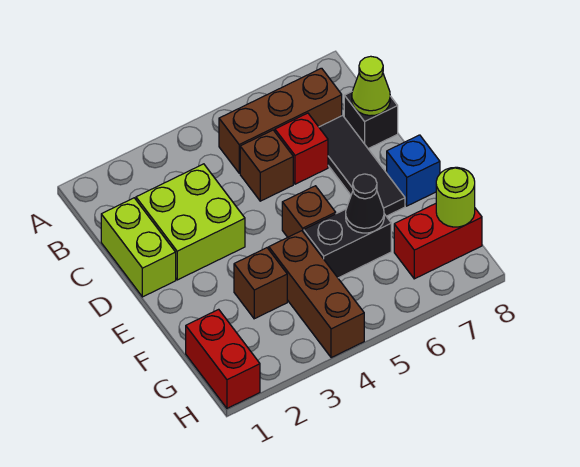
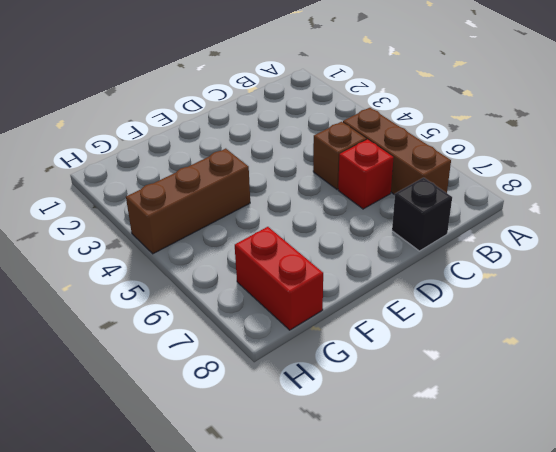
none -> lime 1x2 brick [101,198,176,297]
none -> lime 2x2 brick [136,164,245,280]
none -> black 1x3 tile [319,116,405,216]

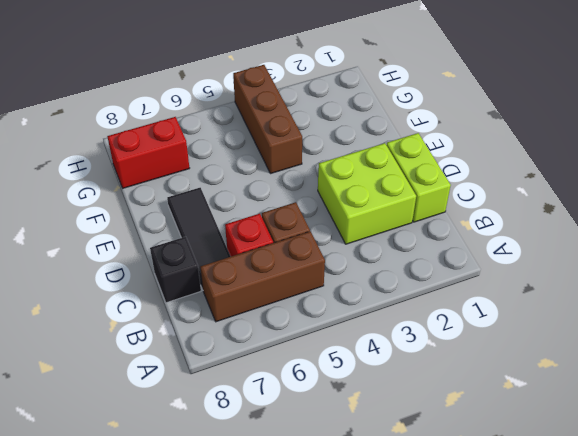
none -> brown 1x1 brick [282,186,336,237]
none -> blue 1x1 brick [387,135,440,206]
none -> brown 1x1 brick [234,248,287,319]

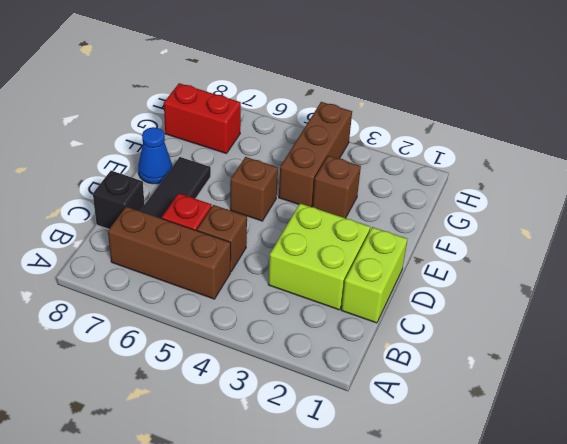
blue 1x1 cone [138,127,172,184] -> blue 1x1 brick [387,135,440,206]
none -> black 1x2 brick [304,209,391,278]
none -> red 1x2 brick [186,309,260,408]
none -> lime 1x1 cone [352,56,390,116]

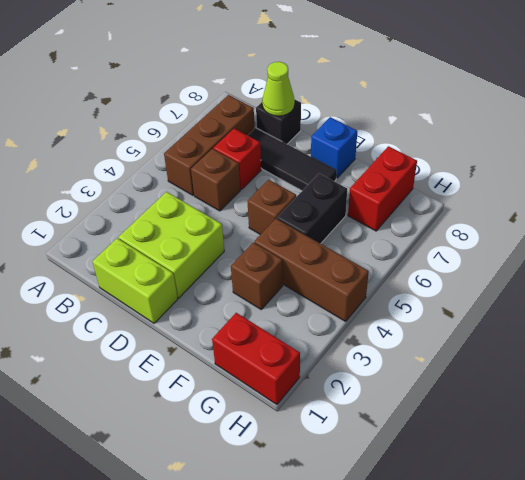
none -> black 1x1 cone [346,174,384,233]
none -> lime 1x1 round brick [436,167,475,227]

